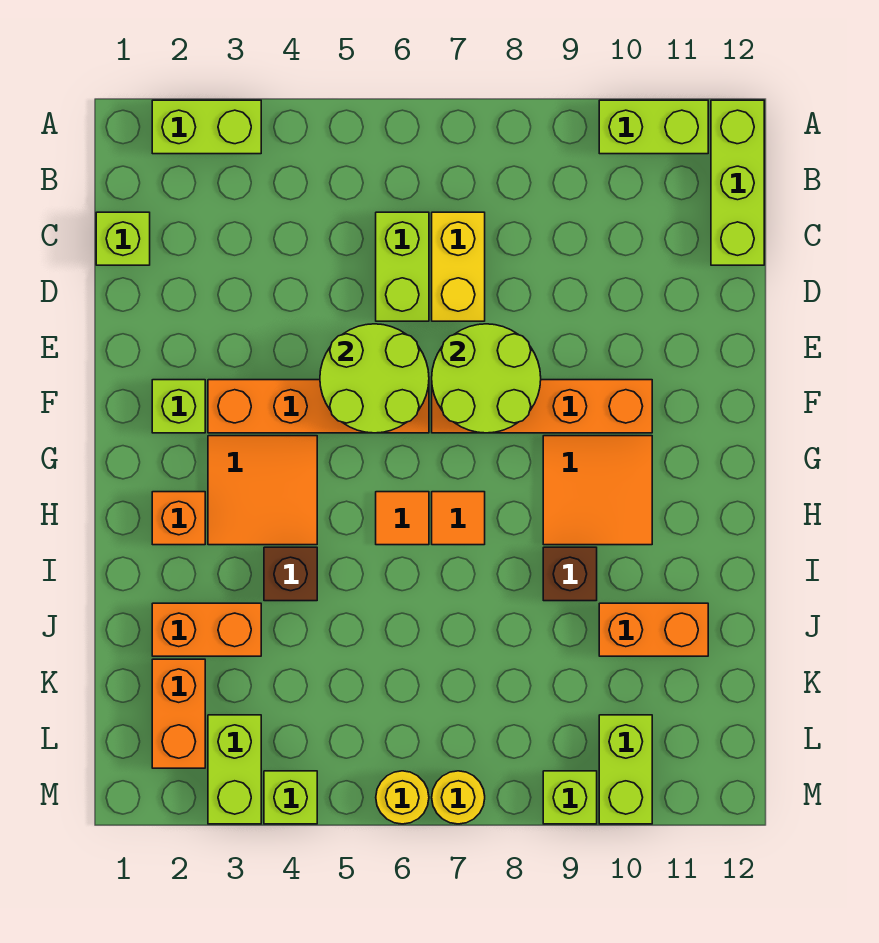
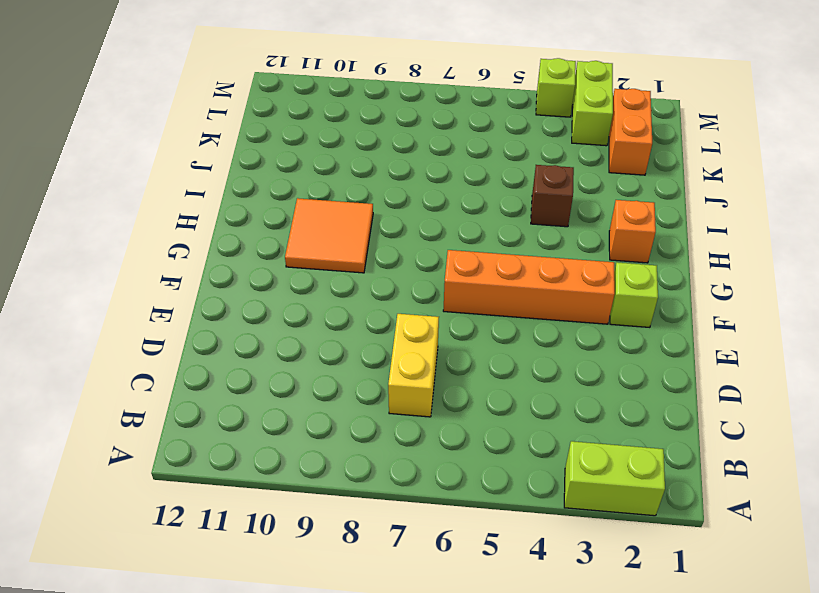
none -> lime 1x2 brick [599,100,708,154]
none -> lime 1x3 brick [711,100,764,265]
none -> lime 1x1 brick [96,212,150,265]

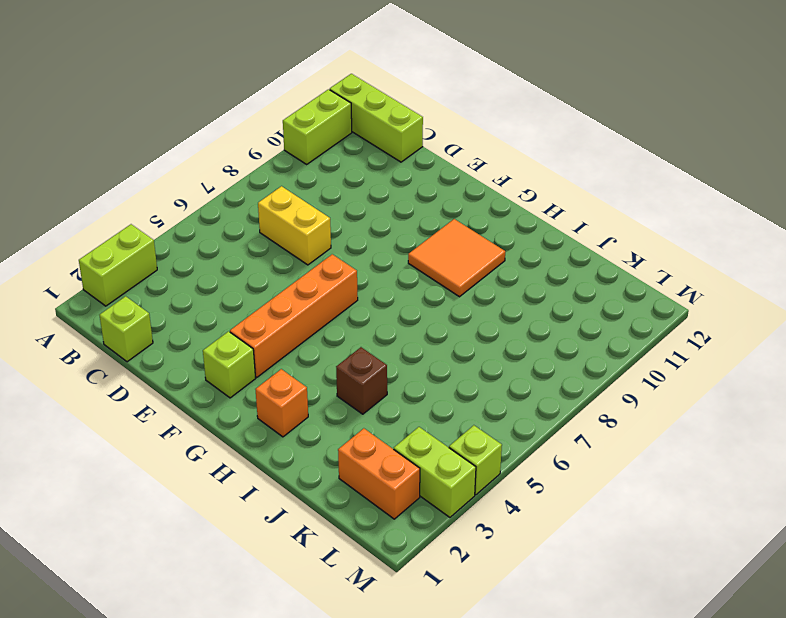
none -> lime 1x2 brick [376,212,429,321]
none -> orange 1x4 brick [432,380,652,433]
none -> orange 2x2 tile [208,436,317,545]

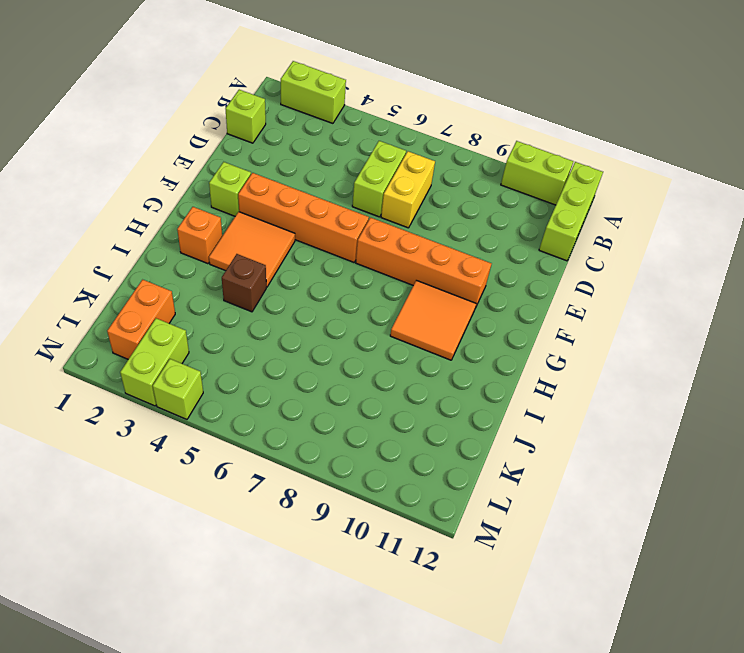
none -> orange 1x1 tile [376,492,429,545]
none -> orange 1x1 tile [432,492,485,545]
none -> brown 1x1 brick [543,547,597,601]

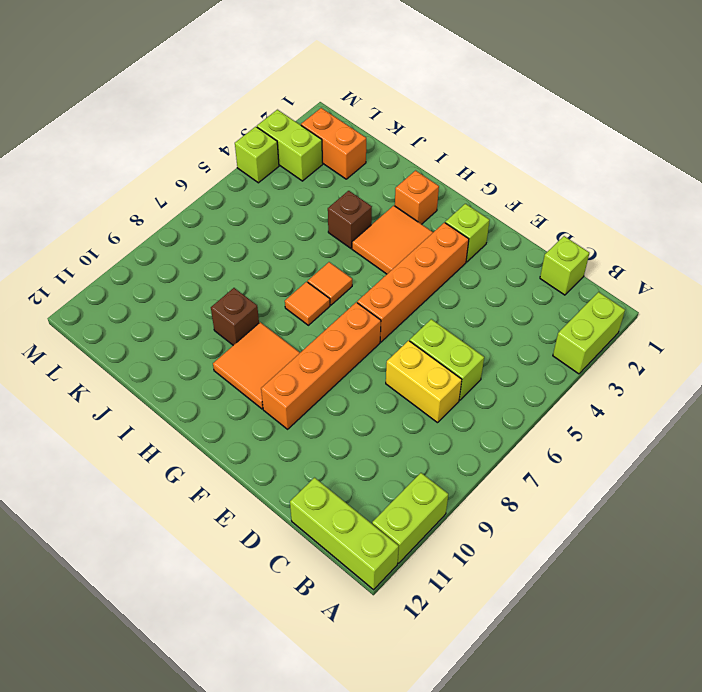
none -> orange 1x2 brick [152,603,261,656]
none -> orange 1x2 brick [599,603,708,656]
none -> lime 1x2 brick [599,715,652,824]

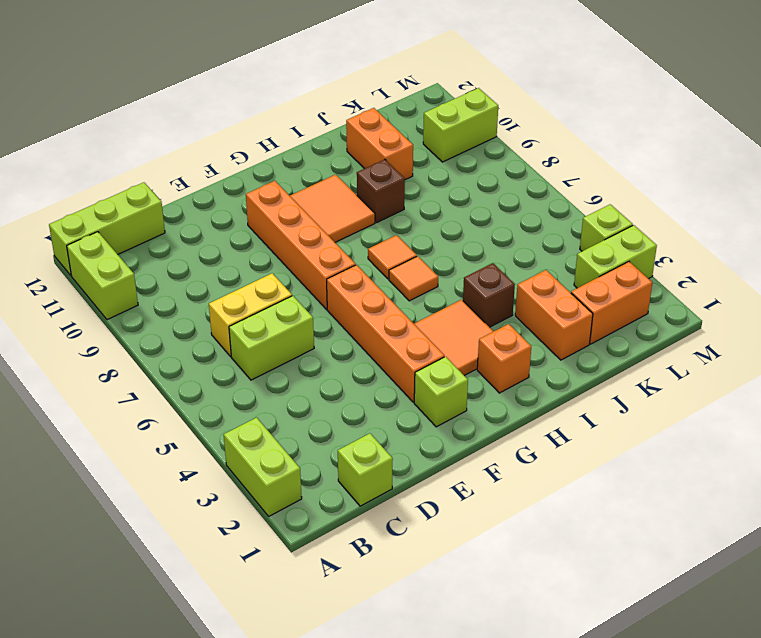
none -> yellow 1x1 round brick [376,771,429,824]
none -> yellow 1x1 round brick [432,771,485,824]
none -> lime 1x1 brick [543,771,597,824]

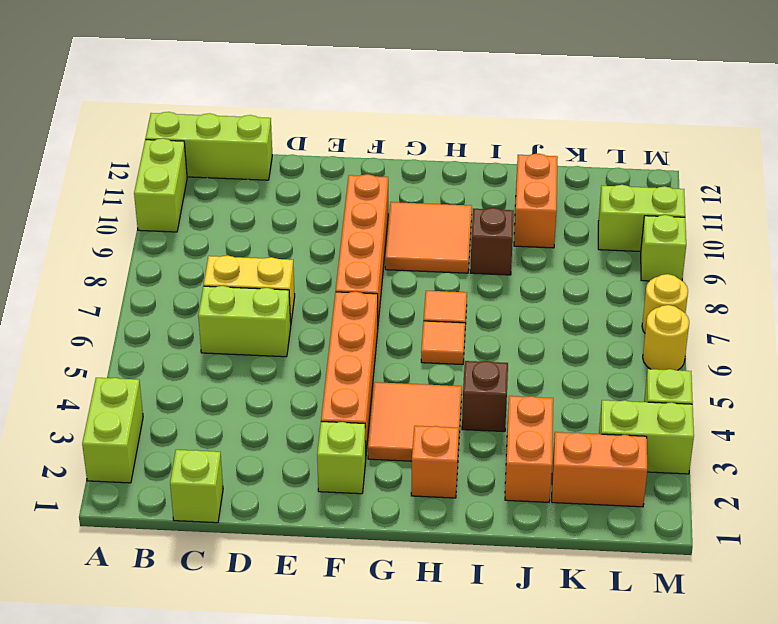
none -> lime 2x2 round brick [320,324,429,433]
none -> lime 2x2 round brick [432,324,541,433]

